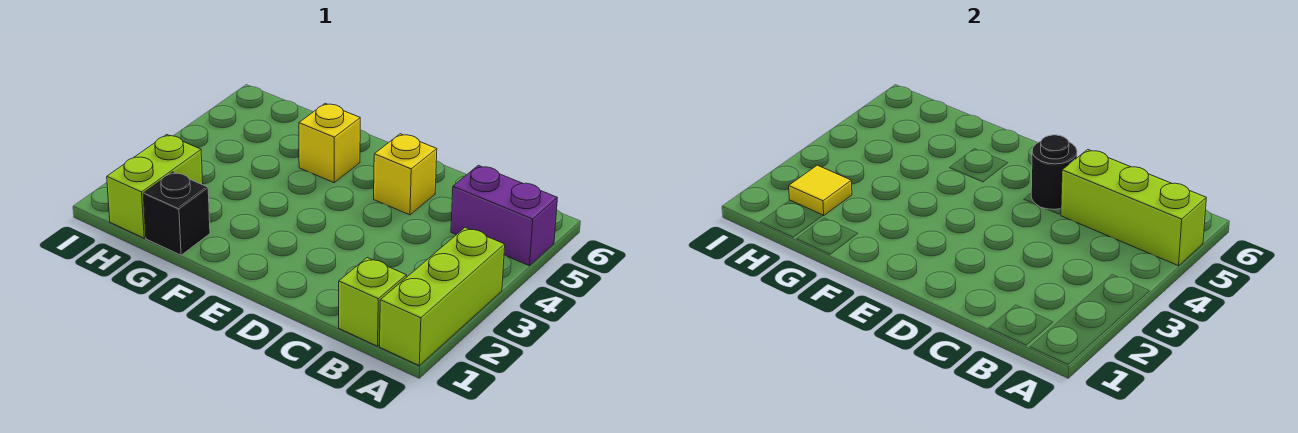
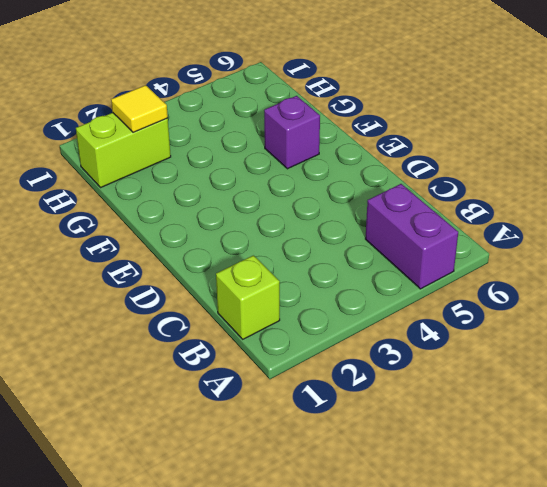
purple 1x1 brick [264,96,320,169] -> yellow 1x1 brick [299,103,360,183]
none -> lime 1x3 brick [380,227,505,365]
none -> yellow 1x1 brick [374,134,437,215]

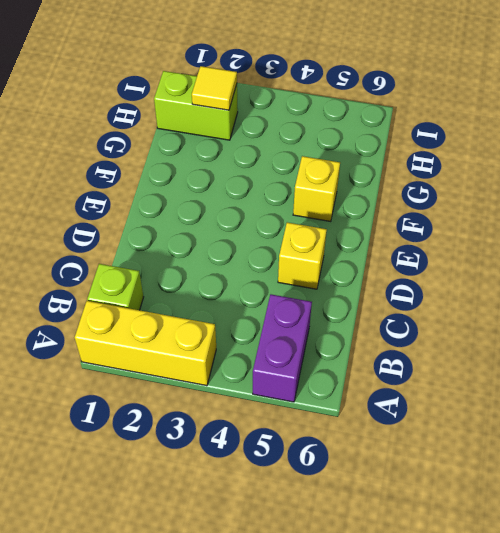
yellow 1x3 brick [75,301,216,386] -> lime 1x3 brick [380,227,505,365]
none -> black 1x1 brick [143,172,210,255]
none -> lime 1x3 brick [1061,150,1206,266]

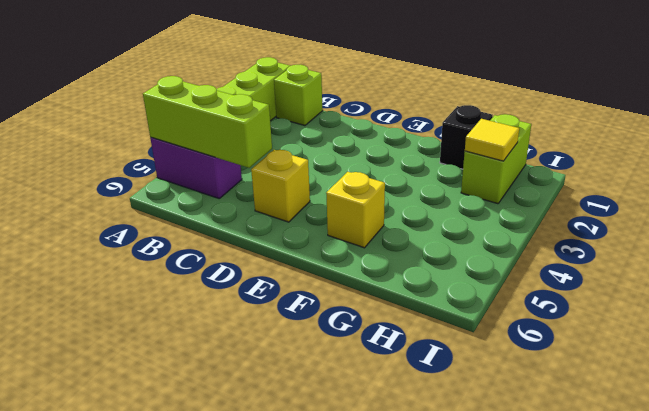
none -> black 1x1 round brick [1031,135,1077,209]

